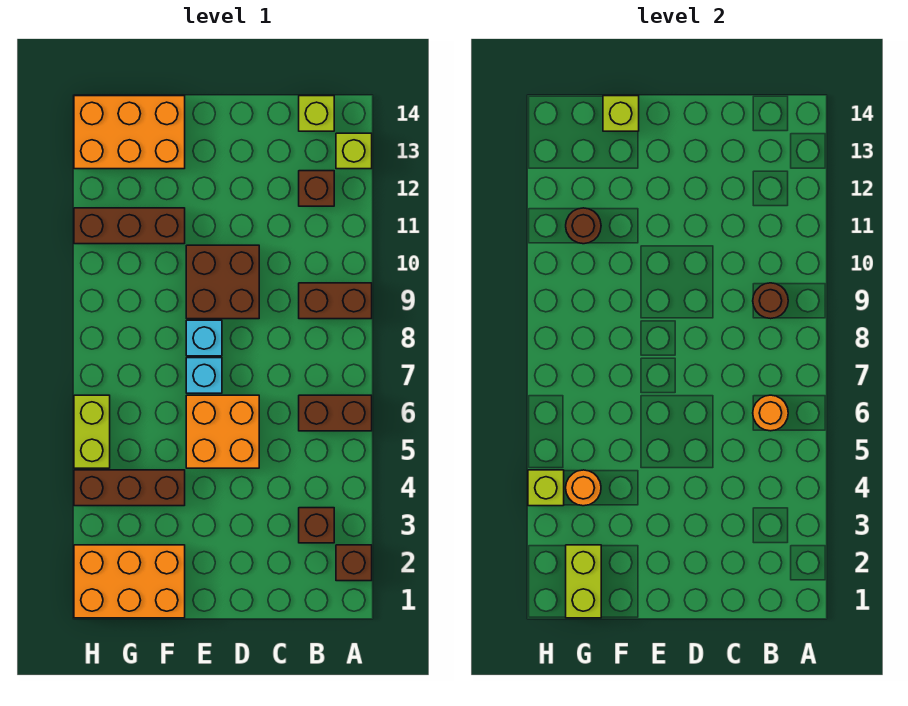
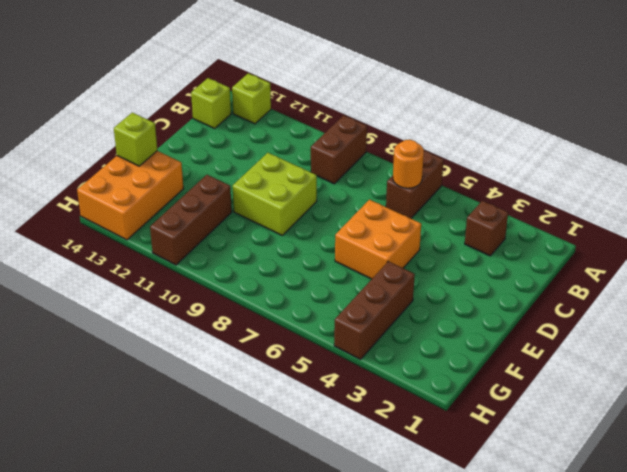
lime 2x2 brick [233,153,317,235] -> brown 2x2 brick [186,245,259,319]
none -> brown 1x1 brick [336,545,372,581]
none -> brown 1x1 brick [299,171,334,206]
none -> cyan 1x1 brick [186,358,222,393]

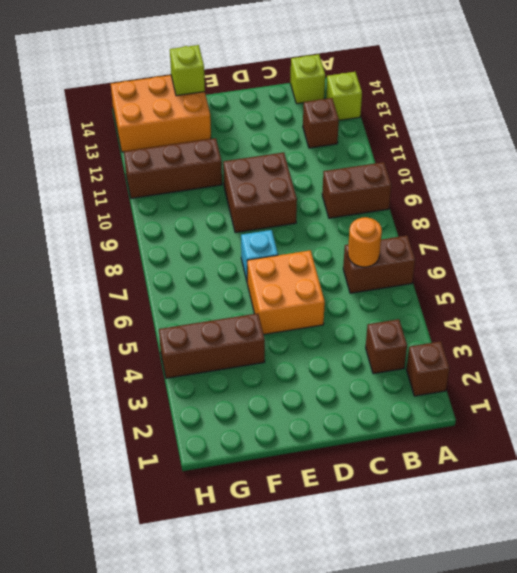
none -> cyan 1x1 brick [186,320,222,356]
none -> orange 2x3 brick [74,545,185,618]
none -> lime 1x2 brick [74,395,110,468]

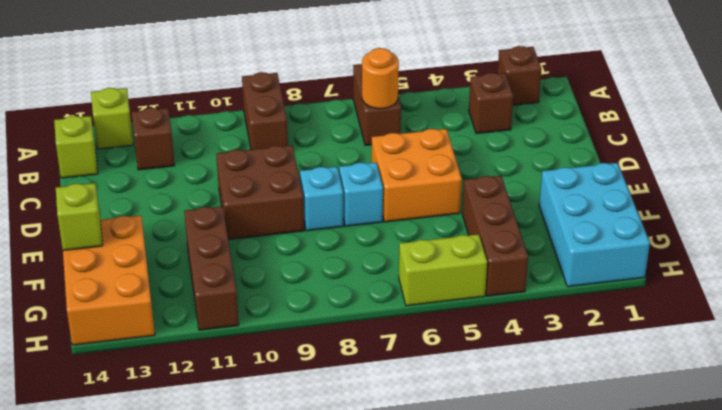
cyan 2x3 brick [539,163,650,287] -> orange 2x3 brick [74,545,185,618]
none -> brown 1x1 round brick [753,283,788,319]
none -> lime 1x2 brick [566,545,601,618]
none -> orange 1x1 round brick [566,470,601,506]

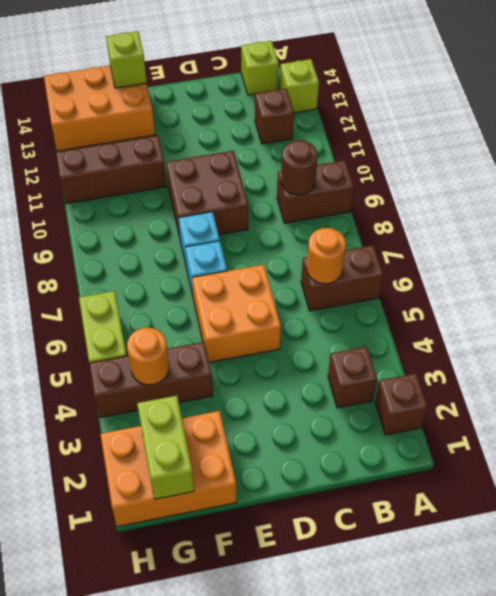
none -> brown 1x1 round brick [566,208,601,244]
none -> lime 1x1 brick [528,470,564,506]

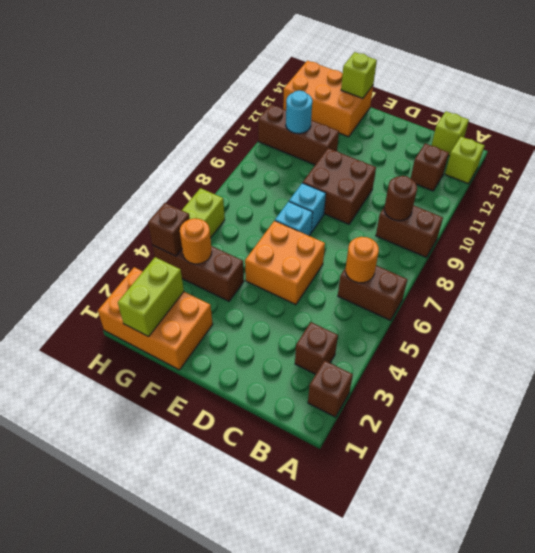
cyan 1x1 round brick [286,90,312,134] -> brown 1x1 round brick [566,208,601,244]
brown 1x1 brick [148,203,190,256] -> lime 1x1 brick [528,470,564,506]

